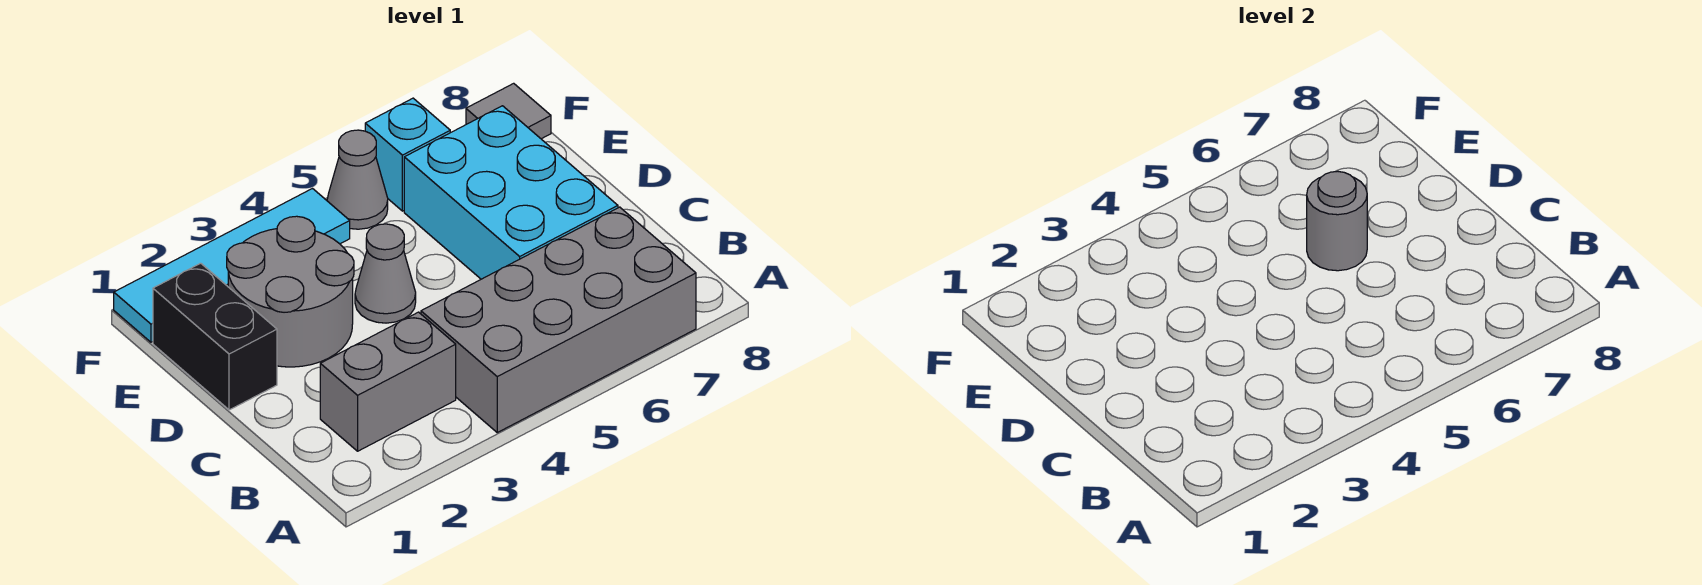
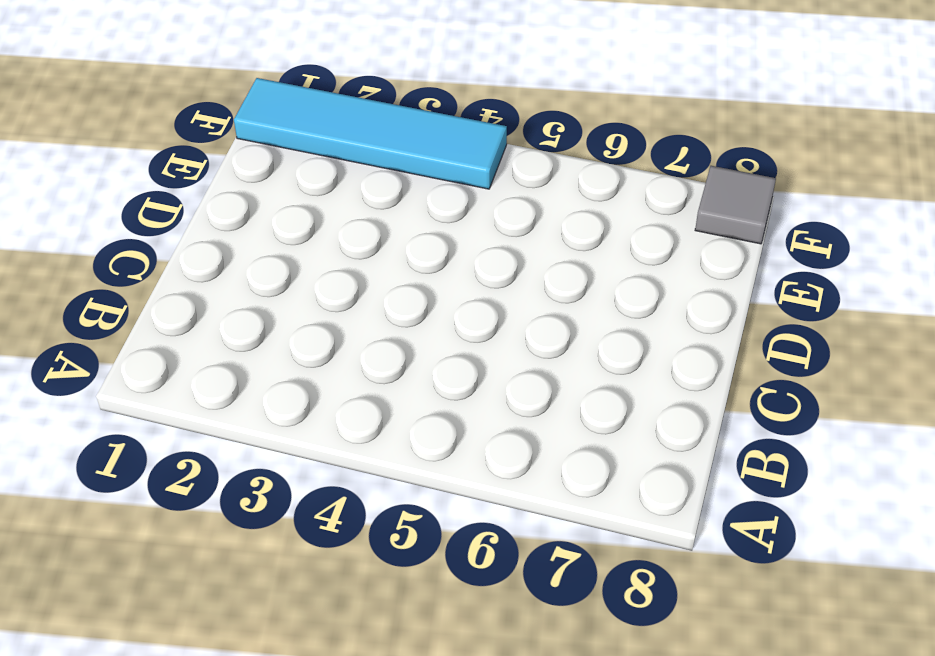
none -> grey 2x4 brick [421,207,696,432]
none -> grey 1x2 brick [320,312,456,451]

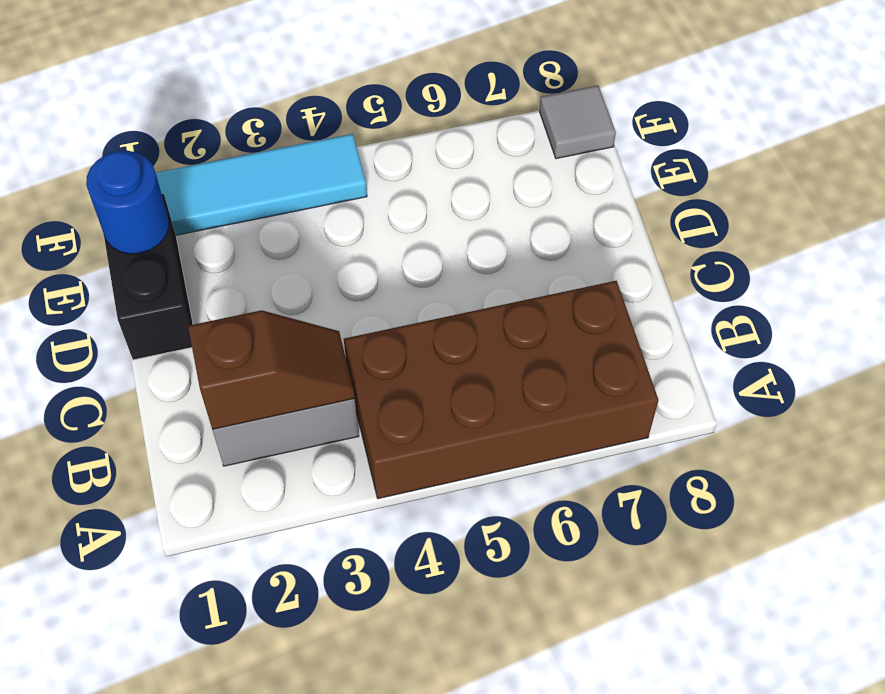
brown 2x4 brick [344,281,658,499] -> grey 2x4 brick [421,207,696,432]
brown 1x2 slope [188,310,355,429] -> none
blue 1x1 round brick [86,151,169,254] -> none
none -> cyan 2x3 brick [404,106,618,279]
none -> grey 2x2 round brick [227,216,354,367]

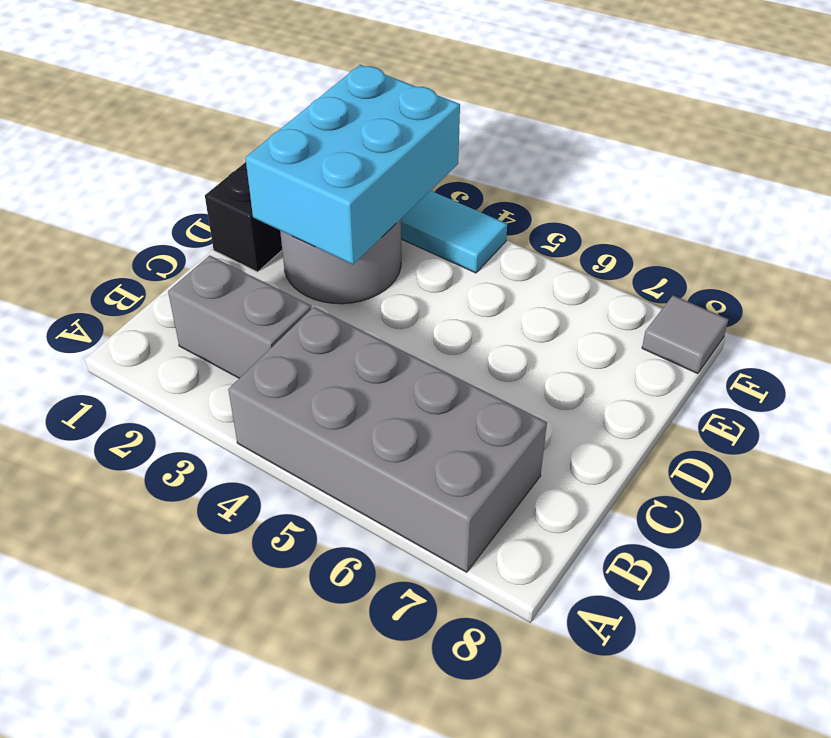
cyan 2x3 brick [246,65,460,265] -> cyan 2x3 brick moved to [404,106,618,279]
none -> grey 1x1 cone [355,224,416,323]
none -> grey 1x1 cone [327,130,388,229]

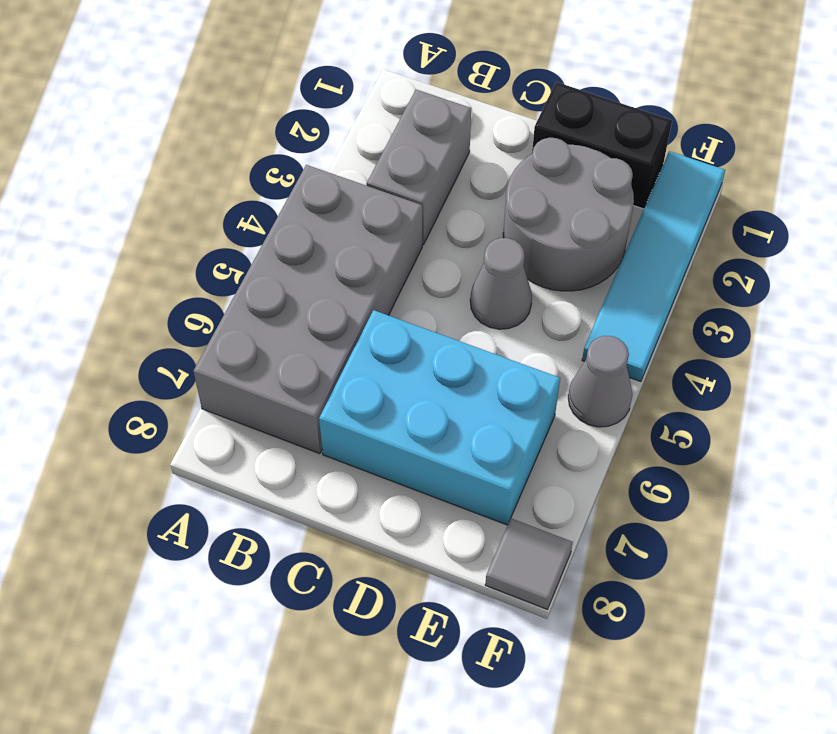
none -> cyan 1x1 brick [365,98,450,211]
none -> grey 1x1 round brick [1307,171,1367,271]

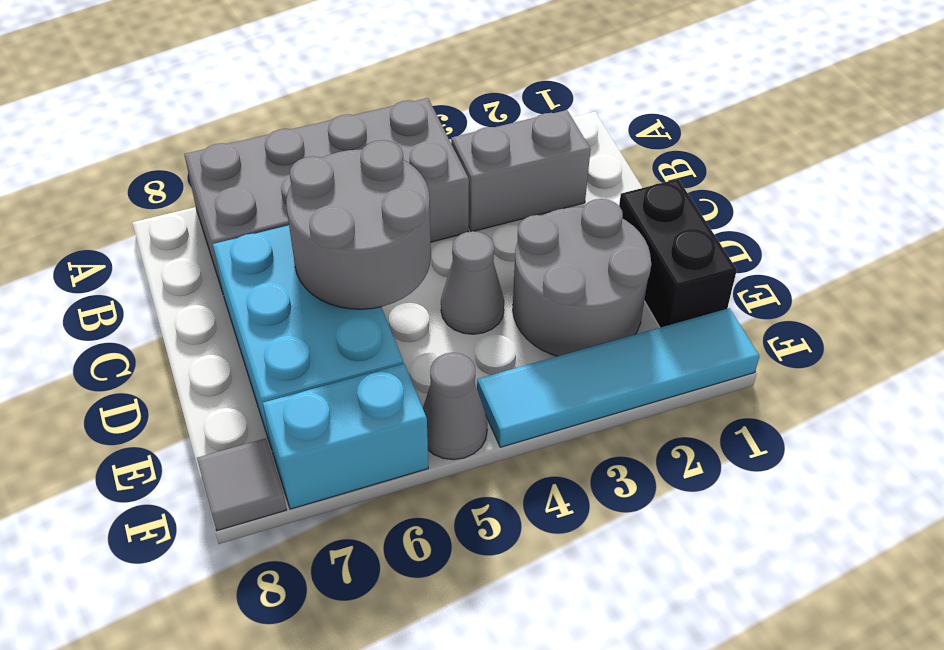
grey 2x2 round brick [286,140,431,309] -> grey 1x1 round brick [1307,171,1367,271]
cyan 1x2 brick [263,364,428,509] -> cyan 1x1 brick [365,98,450,211]

